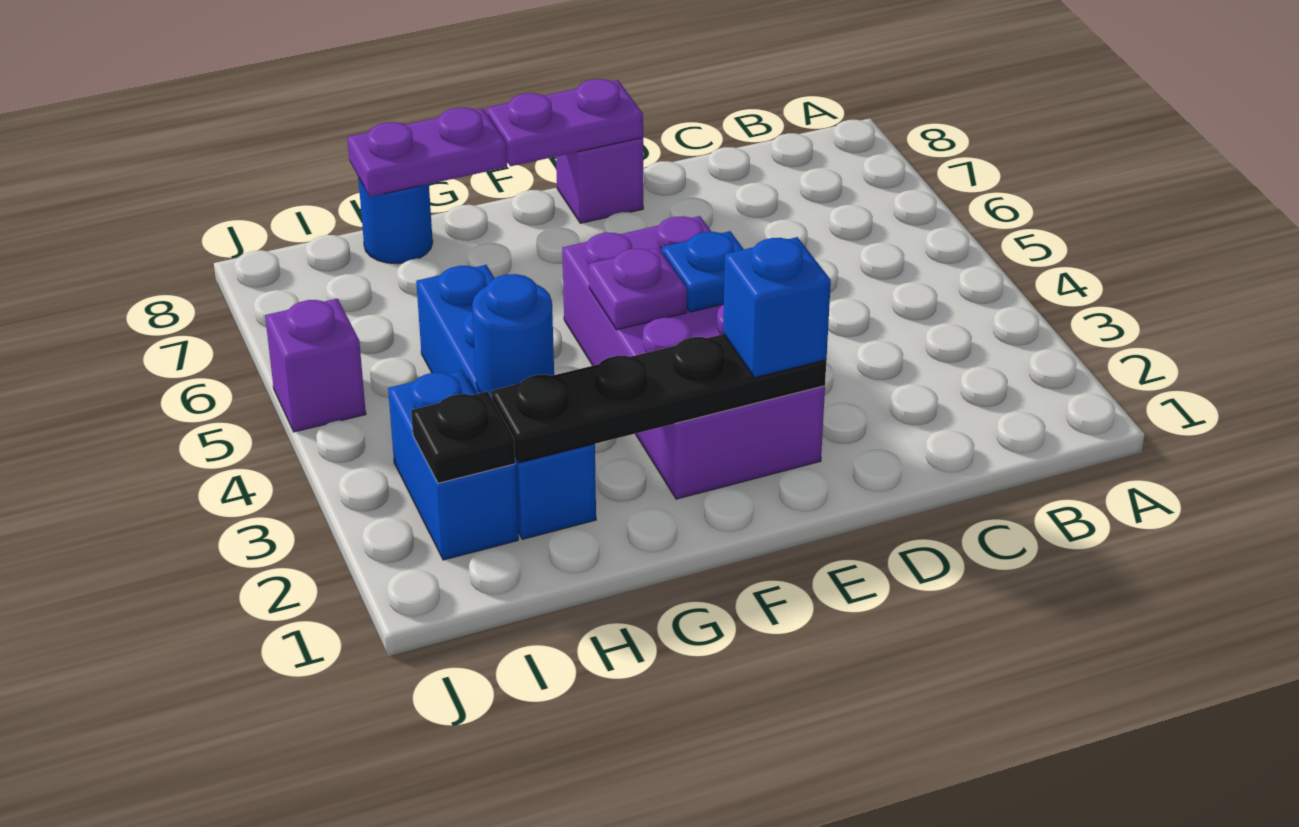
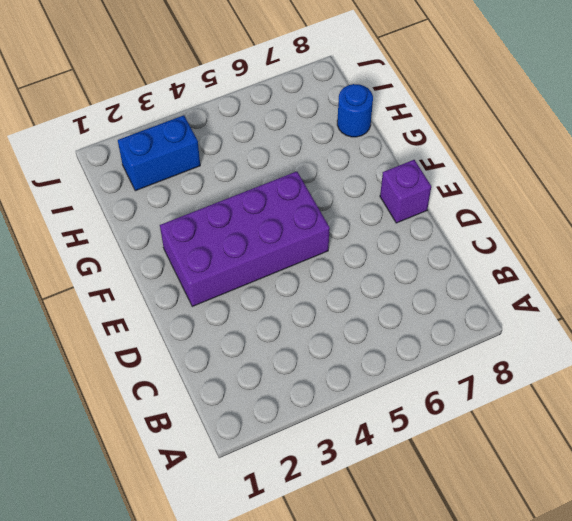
none -> blue 1x4 brick [416,265,596,539]
none -> purple 1x1 brick [265,299,366,432]
none -> black 1x4 plate [491,334,826,463]

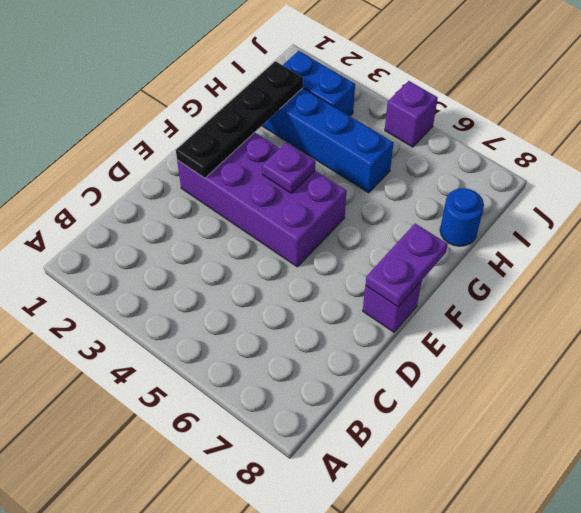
none -> blue 1x1 plate [662,231,744,312]
none -> purple 1x2 plate [347,108,507,197]
none -> blue 1x1 round brick [472,274,554,398]

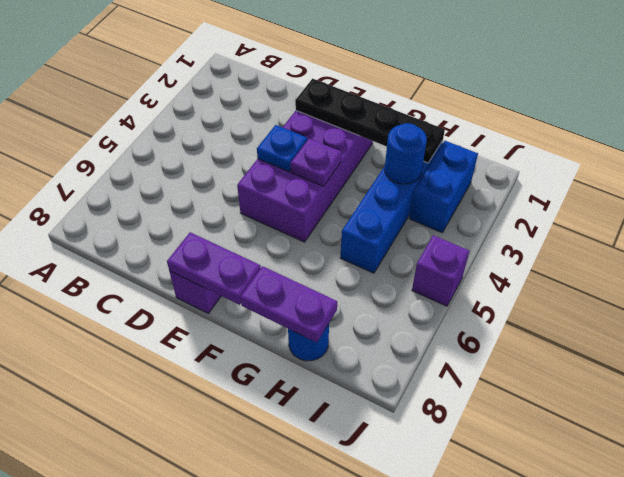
none -> black 1x1 plate [411,392,515,483]
none -> blue 1x1 brick [723,237,831,378]

